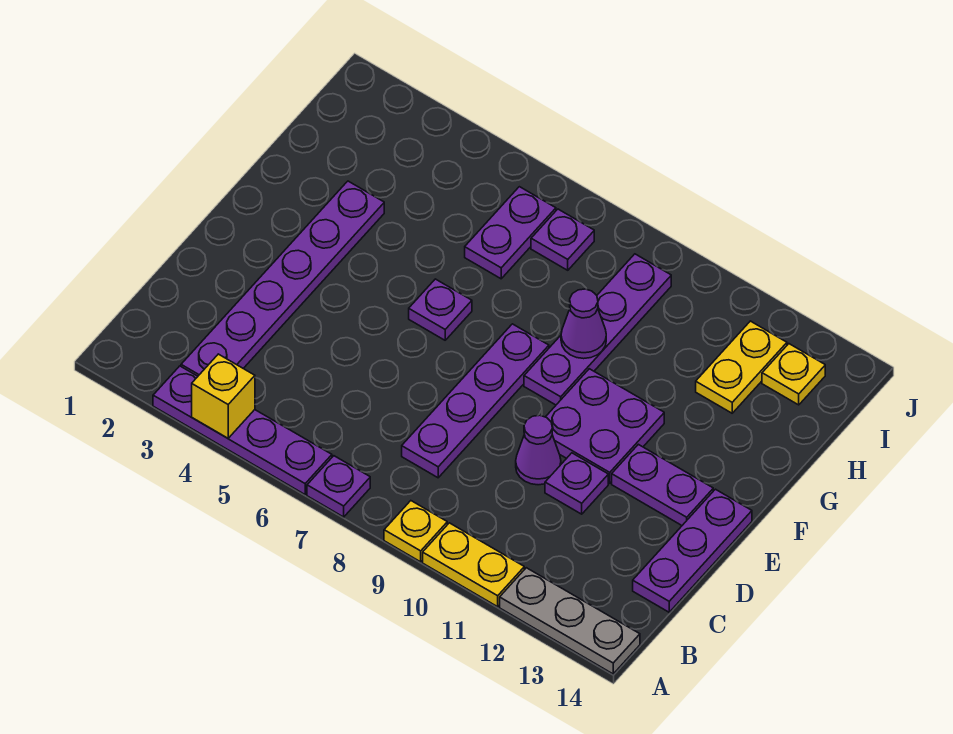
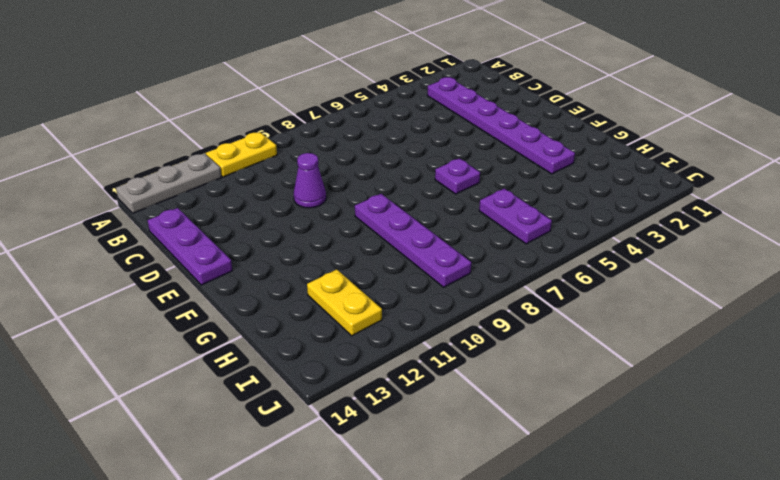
none -> purple 1x4 plate [153,366,332,494]
none -> purple 1x1 plate [307,456,370,517]
none -> yellow 1x1 plate [384,501,447,562]

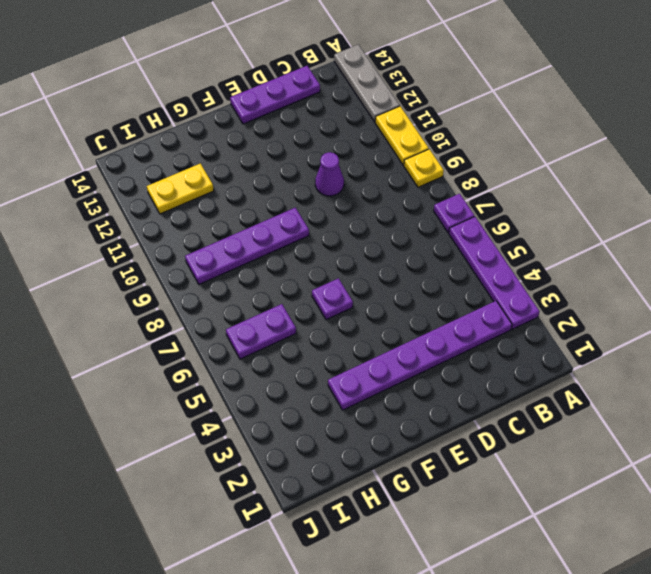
none -> purple 1x4 plate [402,324,549,478]
none -> purple 1x1 plate [545,453,608,514]
none -> purple 2x2 plate [546,369,664,483]

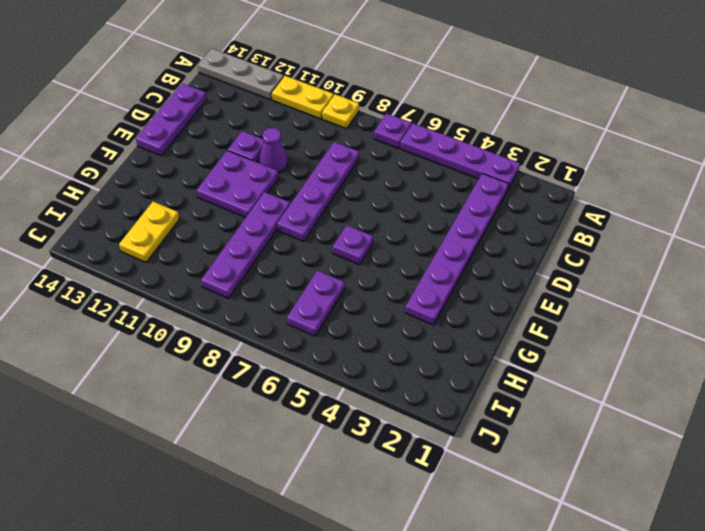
none -> purple 1x2 plate [612,444,713,525]
none -> purple 1x1 plate [531,209,594,270]
none -> yellow 1x1 plate [762,344,825,405]

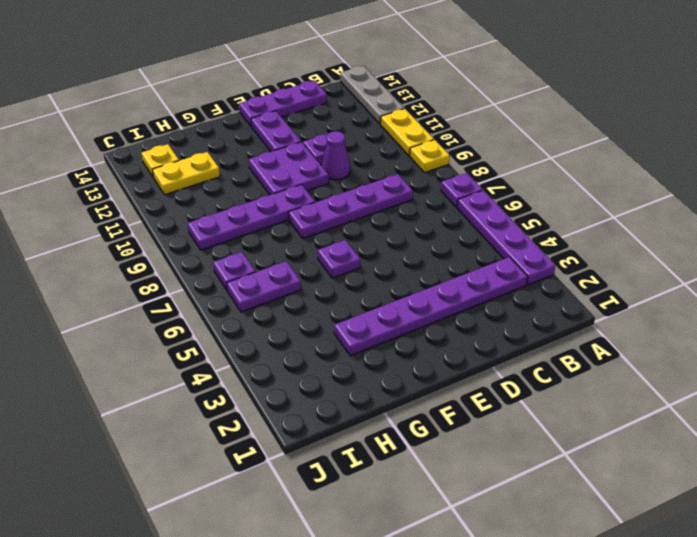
none -> yellow 1x1 brick [192,354,255,438]
none -> purple 1x1 cone [561,289,606,359]

